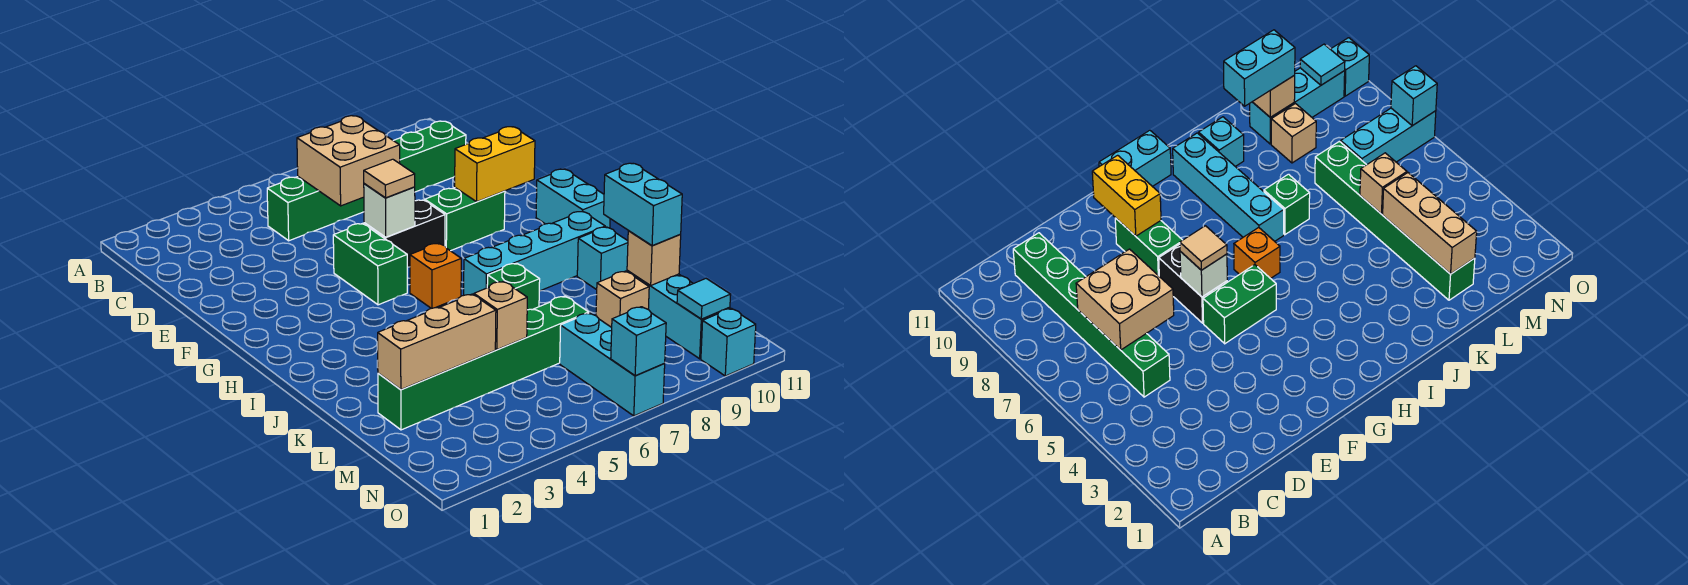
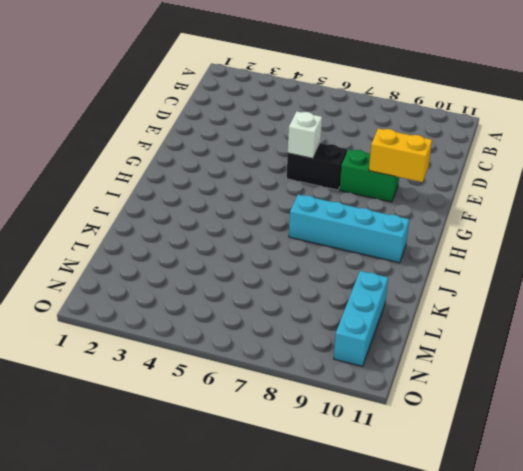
none -> green 1x6 brick [267,121,466,241]
none -> green 1x2 brick [333,223,407,305]
none -> cyan 1x2 brick [536,169,610,228]

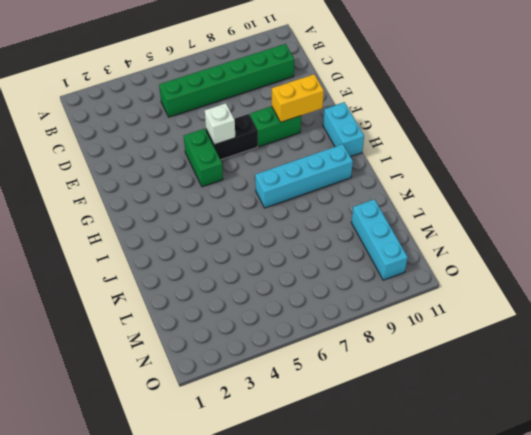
none -> orange 1x1 brick [410,243,461,308]
none -> green 1x1 brick [487,263,540,310]
none -> cyan 1x1 brick [577,227,628,290]

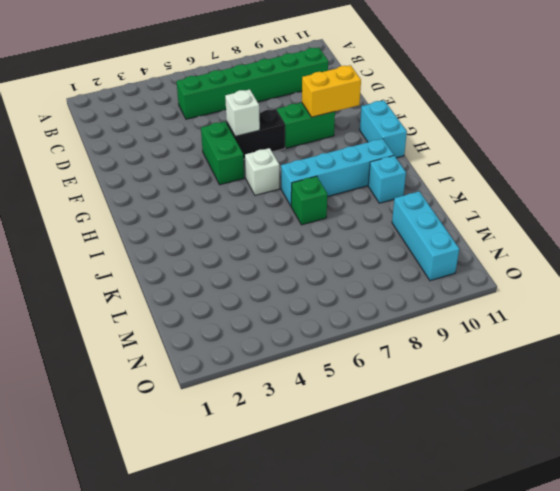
white 1x1 brick [245,148,280,195] -> orange 1x1 brick [410,243,461,308]
none -> green 1x6 brick [378,296,589,430]
none -> tan 1x1 brick [596,271,649,327]
none -> cyan 1x3 brick [560,313,665,416]

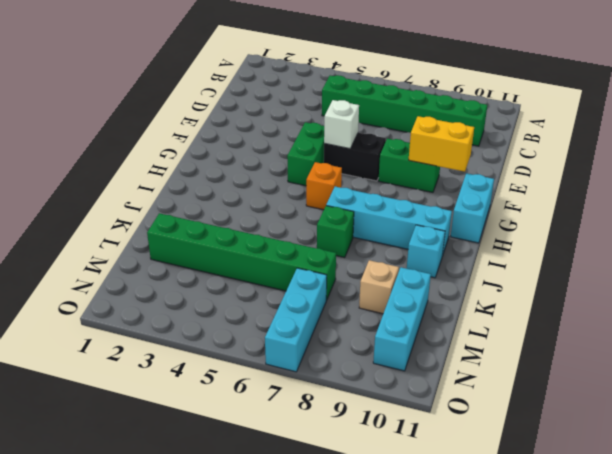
none -> cyan 1x1 brick [701,308,756,376]
none -> tan 2x2 brick [297,116,400,206]
none -> tan 1x3 brick [377,294,496,389]

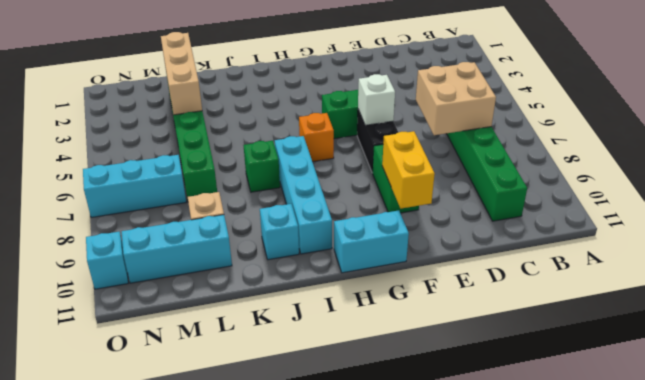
none -> tan 1x1 brick [474,281,527,349]
none -> tan 1x1 brick [627,231,681,286]
none -> cyan 1x1 tile [677,279,731,319]

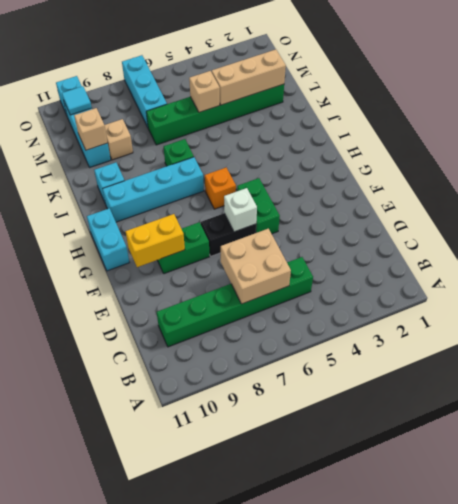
none -> cyan 1x1 brick [611,307,666,376]
none -> tan 1x1 tile [364,159,415,198]
none -> cyan 1x2 brick [604,163,682,246]

